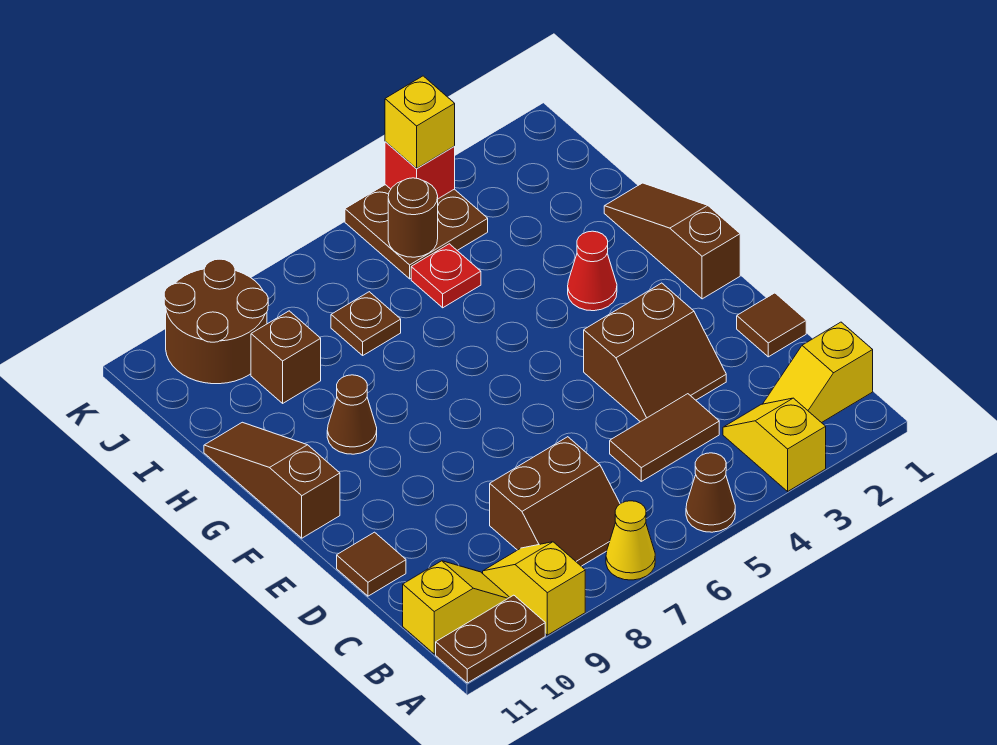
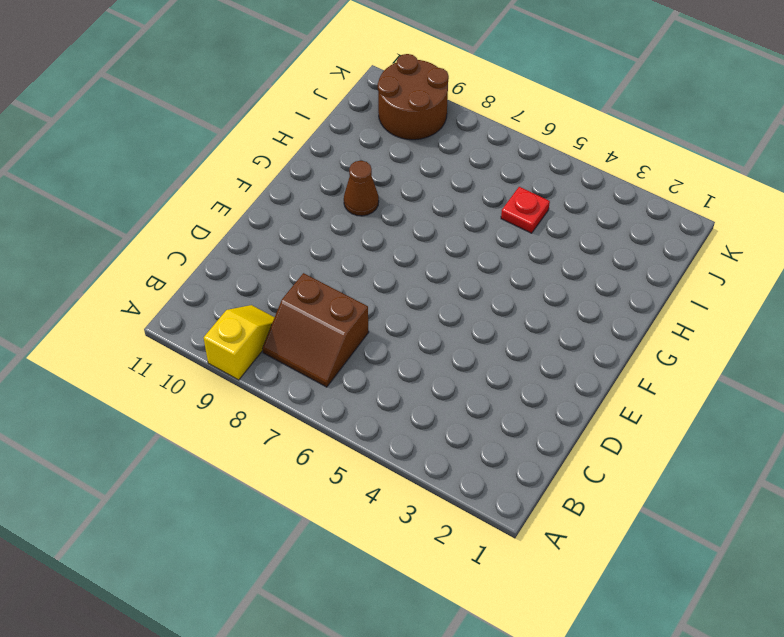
none -> yellow 1x2 slope [723,398,826,491]
none -> brown 1x1 cone [686,453,735,532]
none -> yellow 1x1 cone [606,501,655,580]

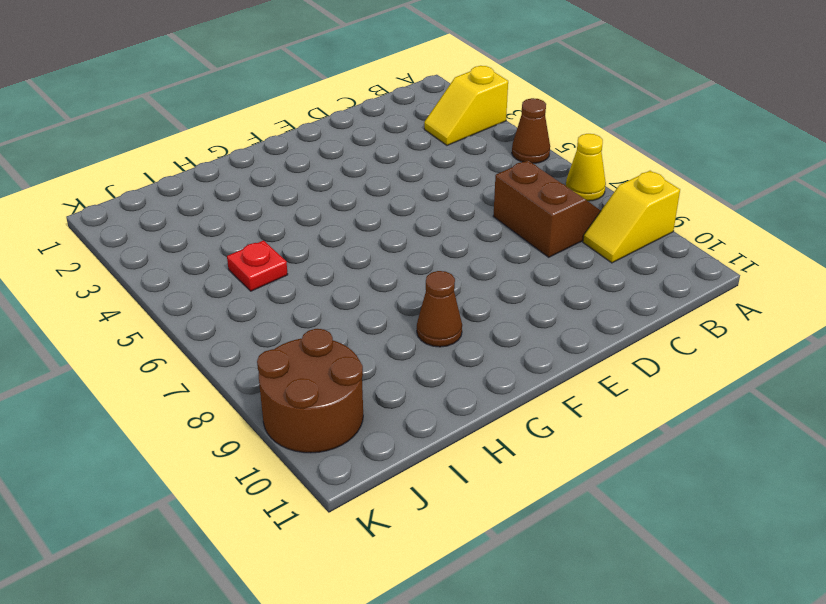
none -> brown 1x2 plate [436,595,545,683]
none -> yellow 1x2 slope [763,322,873,423]
none -> yellow 1x2 slope [403,561,510,654]

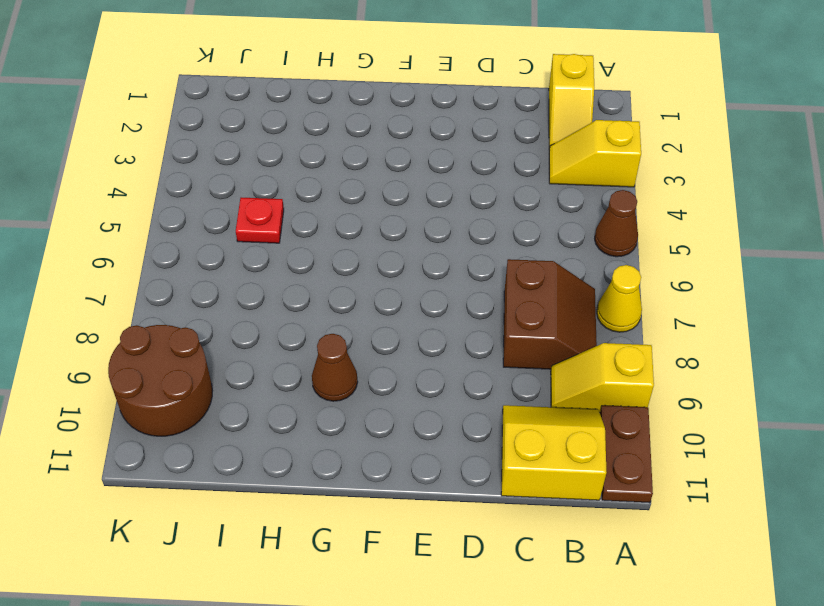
yellow 2x2 slope [501,405,607,500] -> yellow 1x2 slope [403,561,510,654]
none -> brown 1x2 tile [610,394,719,481]
none -> brown 1x1 tile [737,293,806,357]
none -> brown 2x2 slope [584,283,726,422]

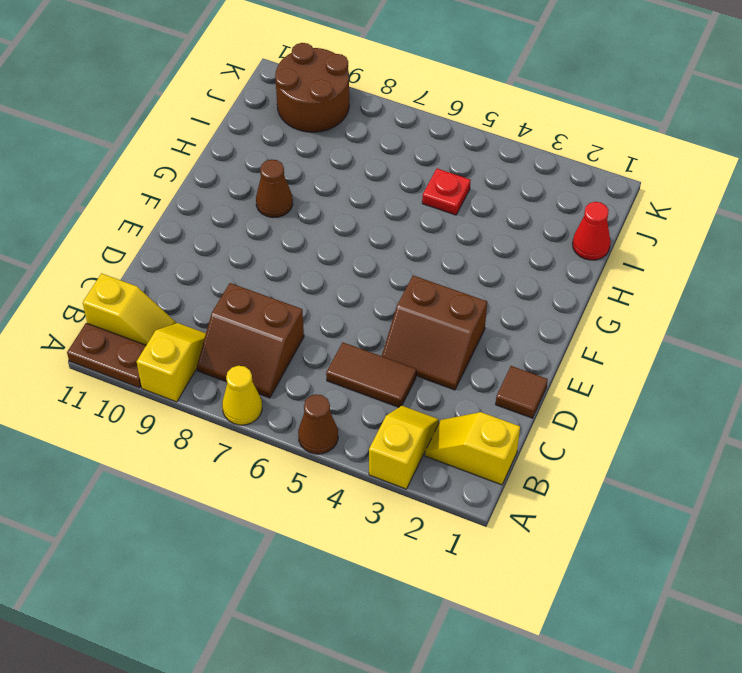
red 1x1 cone [572,202,611,260] -> red 1x1 cone moved to [568,231,617,311]
none -> brown 1x1 tile [337,532,406,596]
none -> brown 1x3 slope [604,183,740,299]
none -> brown 1x3 slope [204,422,340,538]

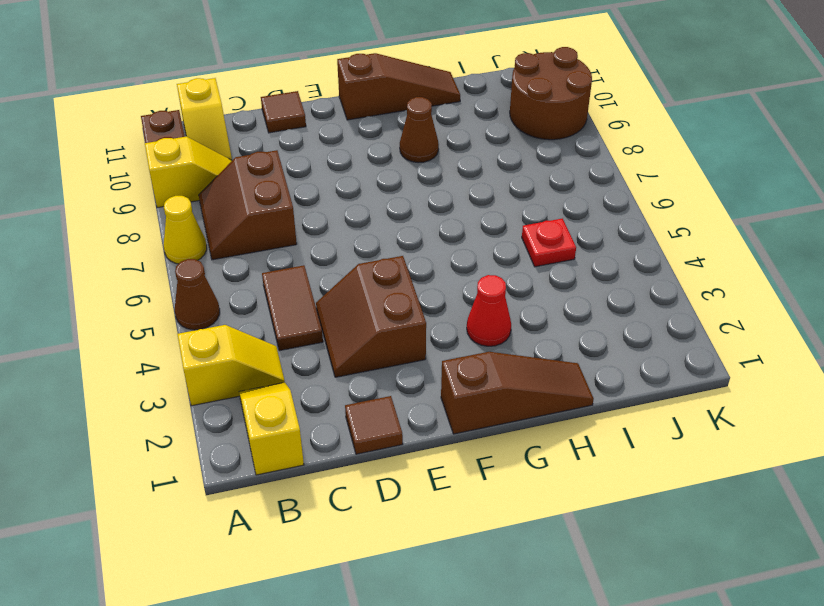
none -> brown 1x1 plate [331,292,401,355]
none -> brown 1x1 brick [251,311,321,403]
none -> brown 2x2 plate [345,185,488,279]

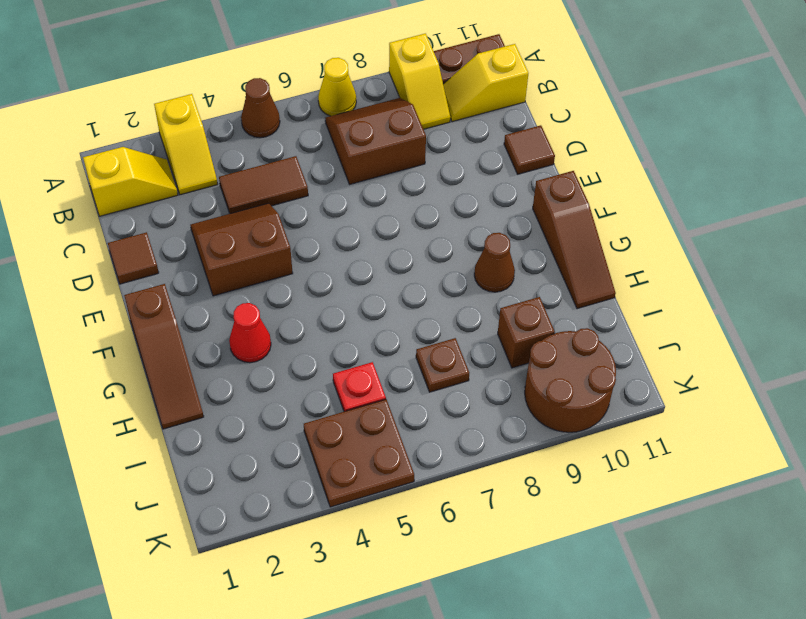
none -> brown 1x1 round brick [388,178,438,257]
none -> red 1x1 brick [385,142,455,199]
none -> yellow 1x1 brick [385,76,455,169]

